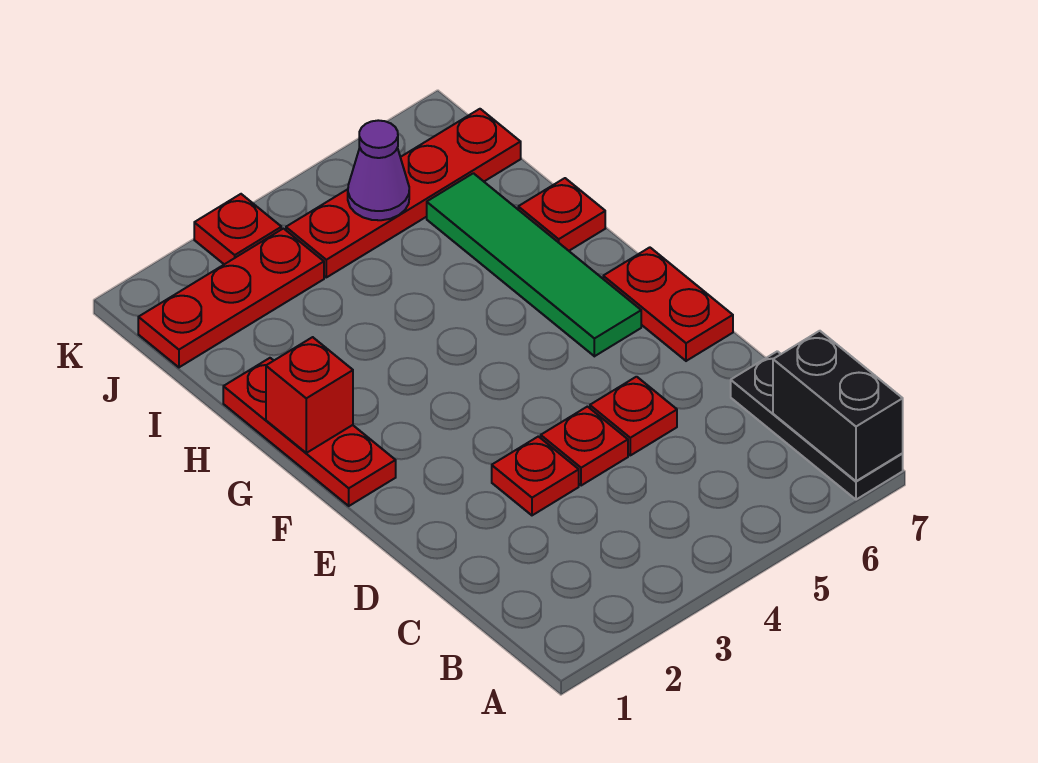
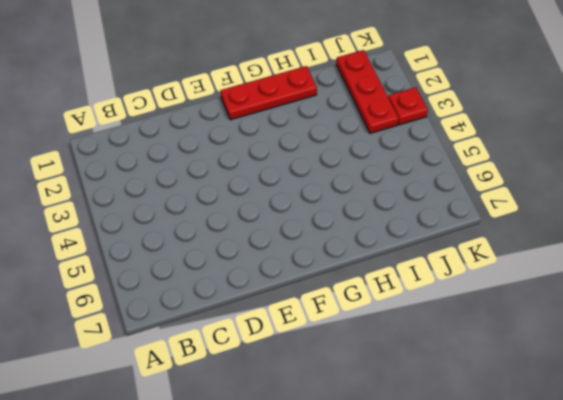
none -> black 1x3 plate [731,351,903,500]
none -> red 1x1 plate [492,436,579,515]
none -> red 1x1 plate [541,407,628,486]

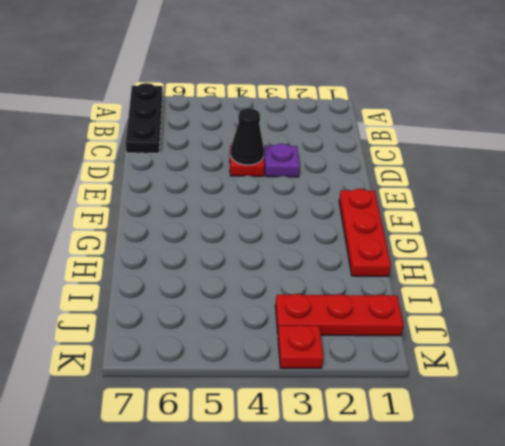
purple 1x1 plate [264,144,300,177] -> red 1x1 plate [492,436,579,515]
black 1x1 cone [230,108,264,165] -> none
none -> red 1x1 plate [590,377,677,455]
none -> red 1x2 plate [603,247,733,361]
none -> green 1x4 tile [427,173,641,356]

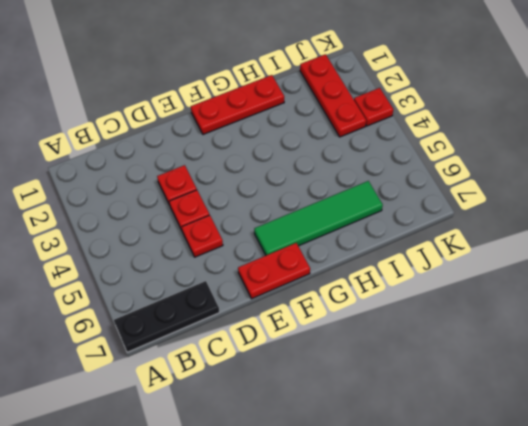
none -> red 1x1 plate [518,178,605,251]
none -> red 1x4 plate [286,109,521,277]
none -> black 1x2 brick [773,331,903,481]

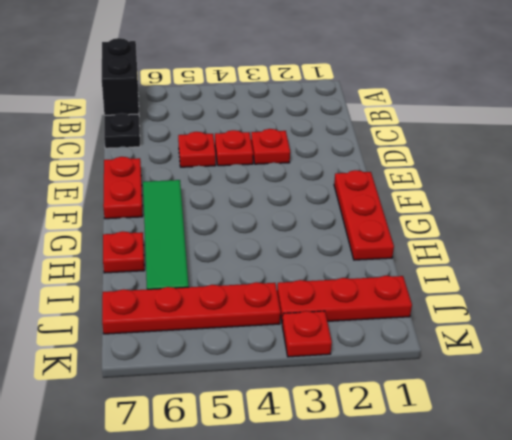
none -> red 1x1 brick [266,337,353,453]
none -> purple 1x1 cone [348,120,409,220]

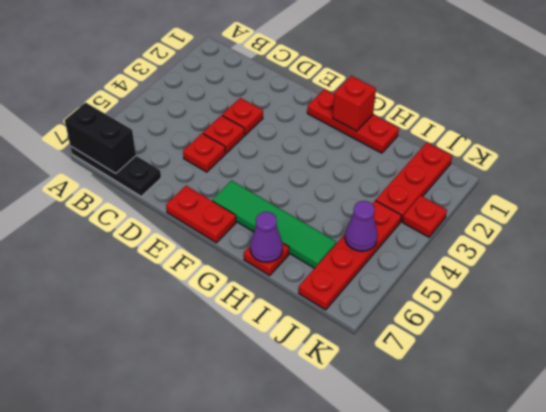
purple 1x1 cone [250,212,283,262] -> none

